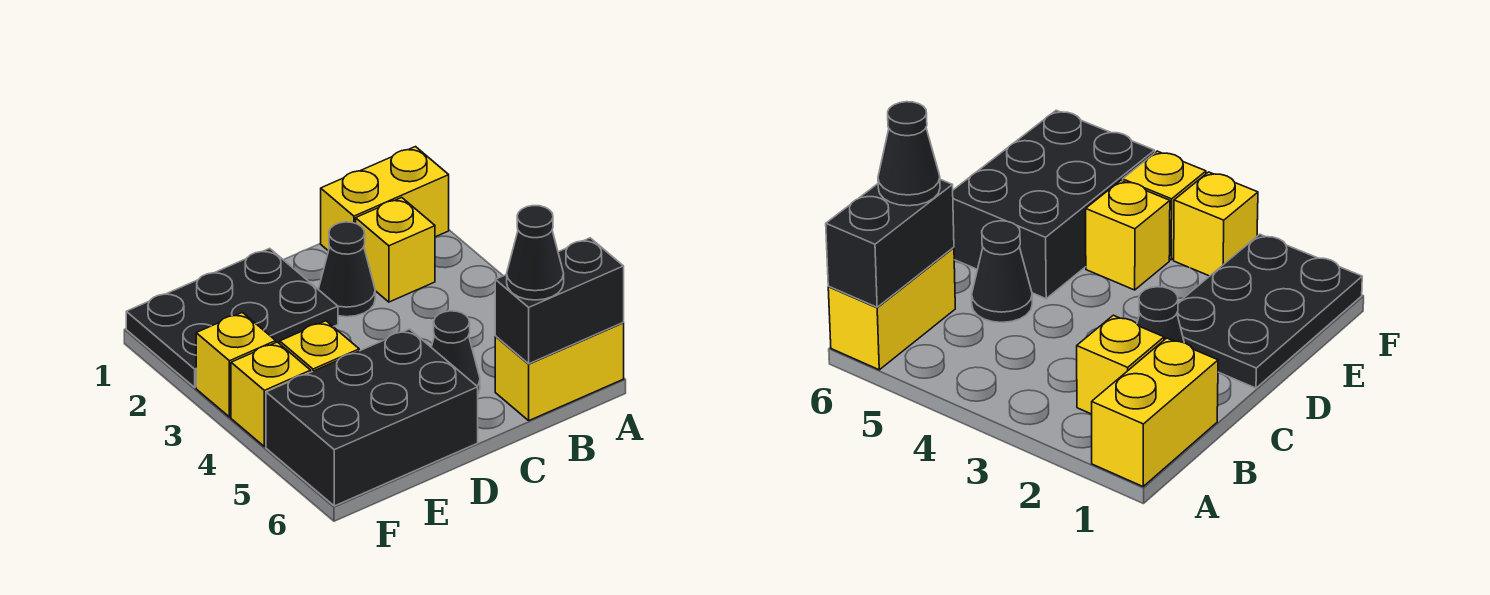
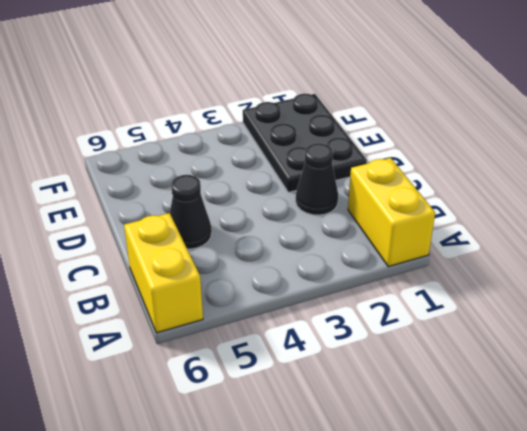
none -> yellow 1x1 brick [356,198,435,302]
none -> black 2x3 brick [266,329,478,506]
none -> yellow 1x1 brick [280,321,359,372]

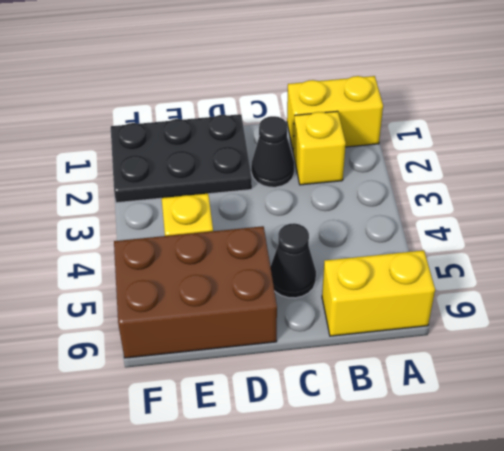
brown 2x3 brick [114,226,277,358] -> black 2x3 brick [266,329,478,506]
none -> yellow 1x1 brick [196,312,276,417]
none -> yellow 1x1 brick [231,342,311,447]
none -> black 1x2 brick [495,238,624,364]

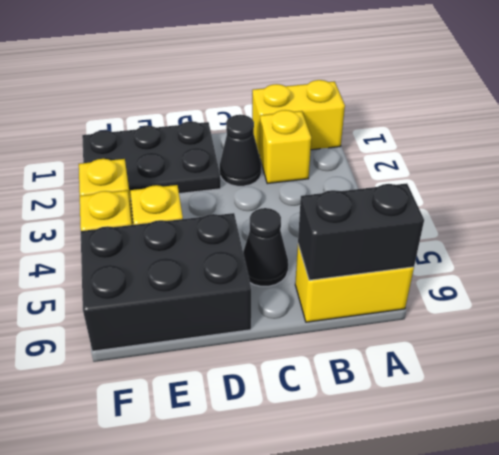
none -> black 1x1 cone [507,206,564,300]

